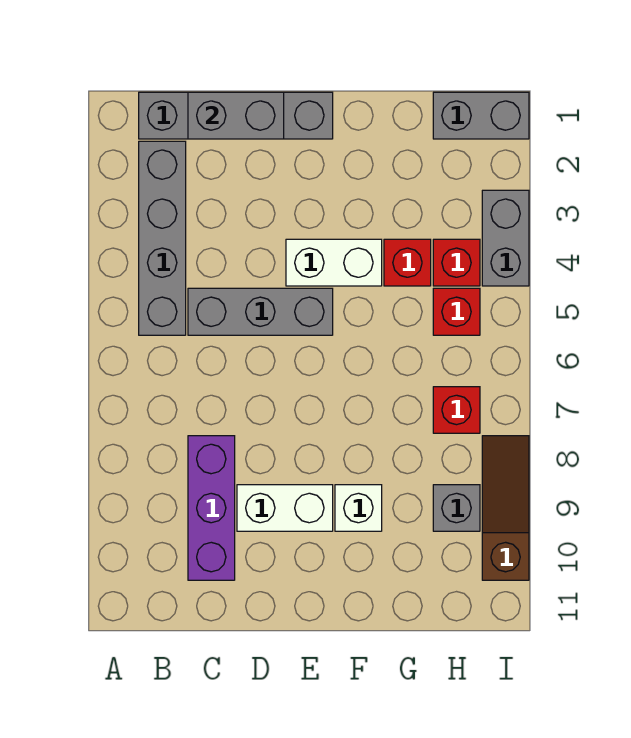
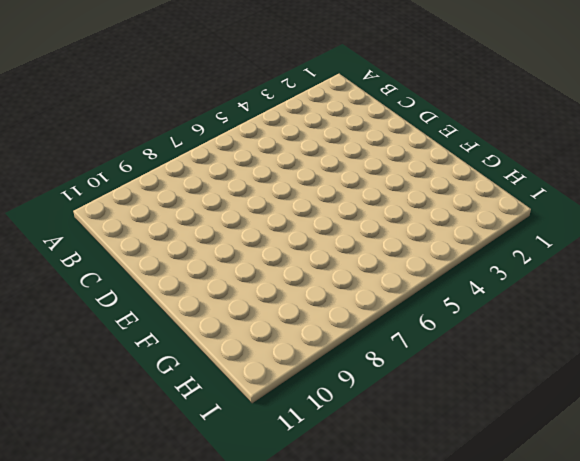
none -> grey 1x4 brick [139,92,333,139]
none -> grey 1x4 brick [139,141,186,335]
none -> grey 1x3 brick [188,288,333,335]

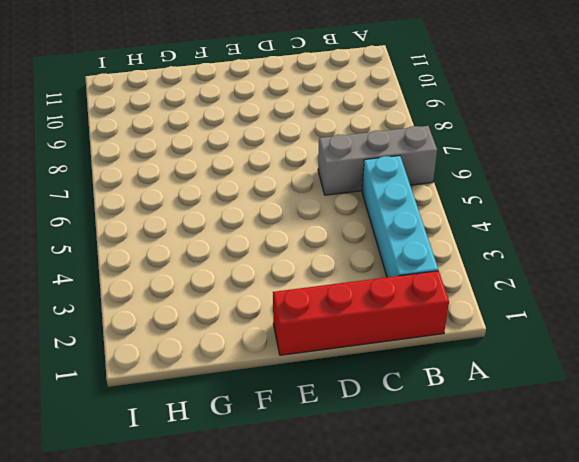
grey 1x3 brick [318,126,437,195] -> grey 1x3 brick moved to [188,288,333,335]
red 1x4 brick [273,271,449,355] -> grey 1x4 brick [139,92,333,139]
cyan 1x4 brick [362,156,438,277] -> grey 1x4 brick [139,141,186,335]
none -> purple 1x3 brick [188,436,235,580]
none -> white 1x2 brick [237,485,333,531]
none -> white 1x2 brick [286,239,382,286]

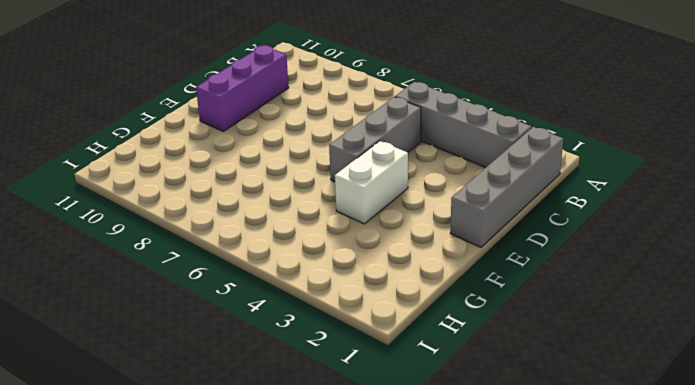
purple 1x3 brick [196,45,289,131] -> purple 1x3 brick turned to [188,436,235,580]
none -> white 1x2 brick [237,485,333,531]
none -> white 1x1 brick [335,485,382,531]
none -> red 1x1 brick [384,239,431,286]

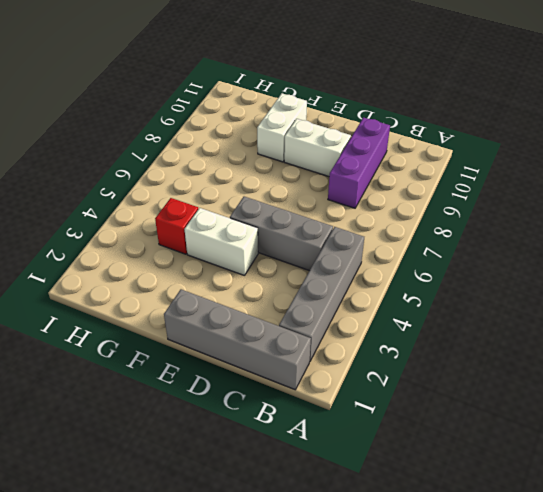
white 1x2 brick [257,94,307,162] -> white 1x1 brick [335,485,382,531]
none -> grey 1x2 brick [433,92,529,139]
none -> red 1x1 brick [433,239,480,286]
none -> red 1x1 brick [433,288,480,335]

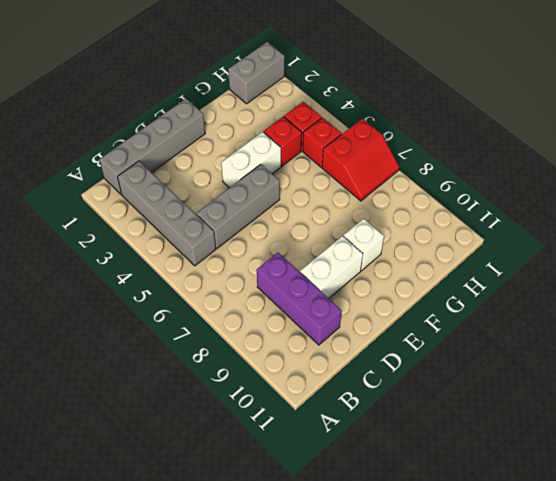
red 2x2 slope [322,119,399,201] -> red 1x1 brick [433,387,480,433]
none -> grey 1x1 brick [433,485,480,531]
none -> grey 1x2 brick [482,190,529,286]
none -> brown 1x3 slope [482,436,529,580]

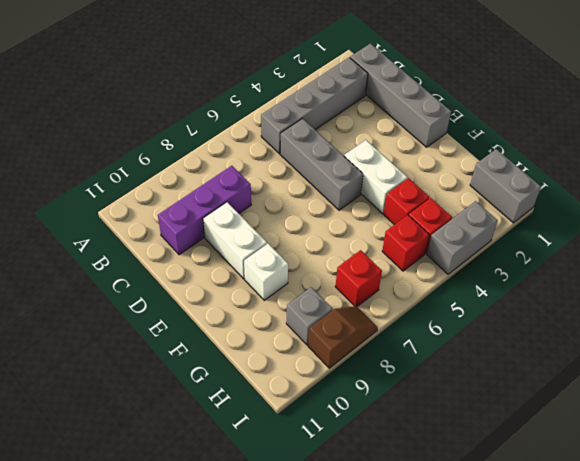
brown 1x2 slope [308,306,378,368] -> brown 1x3 slope [482,436,529,580]
none -> grey 1x2 brick [188,92,284,139]

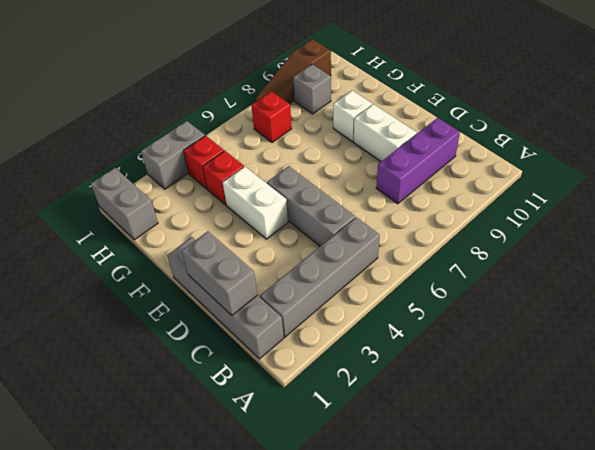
none -> red 1x1 brick [433,288,480,335]

